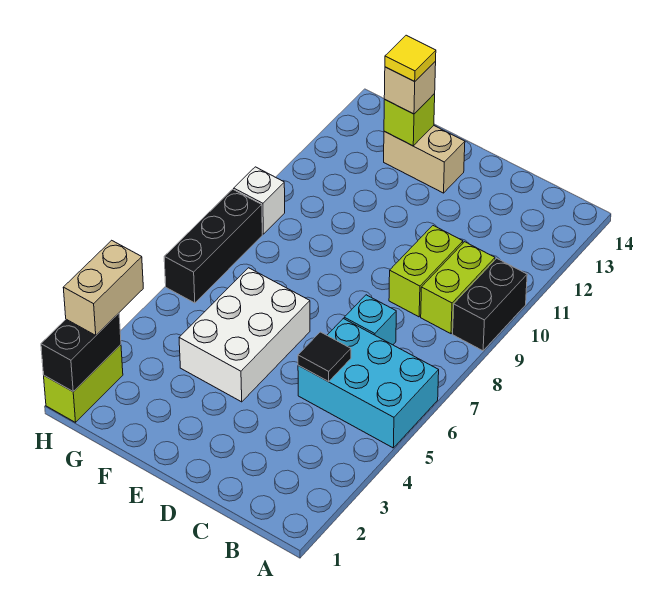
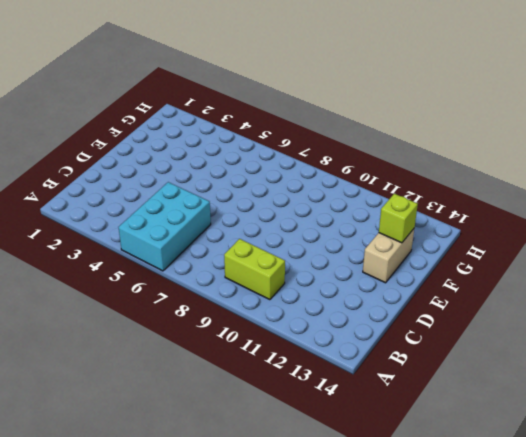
none -> black 1x2 brick [453,258,527,351]
none -> cyan 1x1 brick [344,295,396,345]
none -> lime 1x2 brick [389,226,463,317]

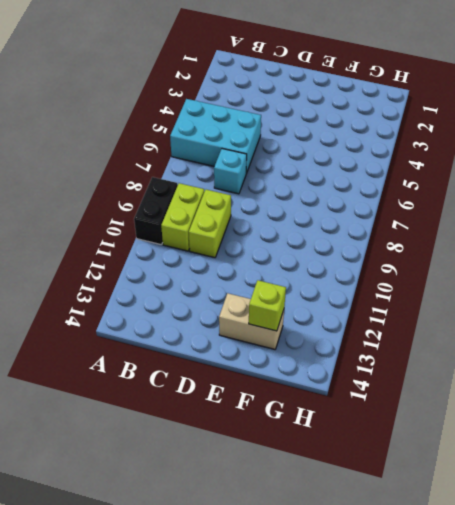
none -> white 2x3 brick [179,268,310,402]
none -> lime 1x2 brick [44,345,123,422]
none -> black 1x3 brick [164,189,262,303]

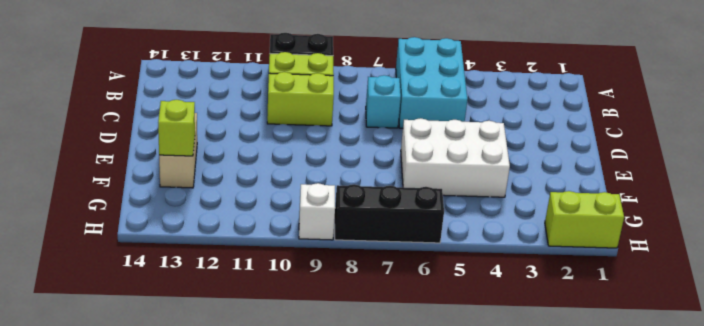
none -> black 1x1 tile [298,332,351,382]
none -> black 1x2 brick [41,313,121,391]
none -> tan 1x1 brick [384,61,436,114]

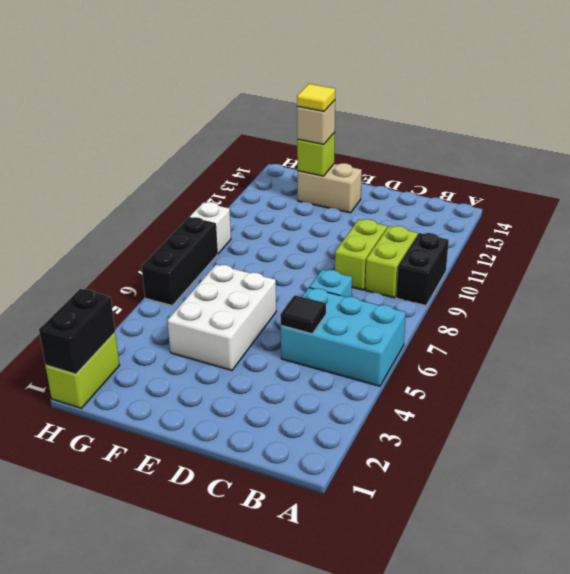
none -> tan 1x2 brick [63,240,143,335]

